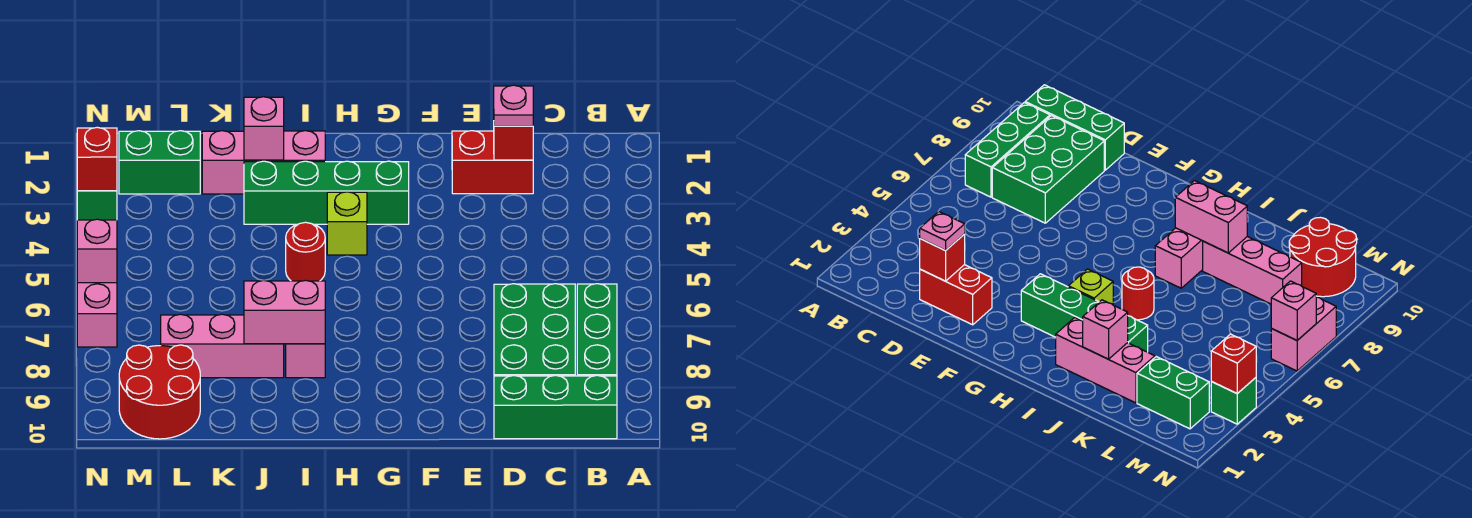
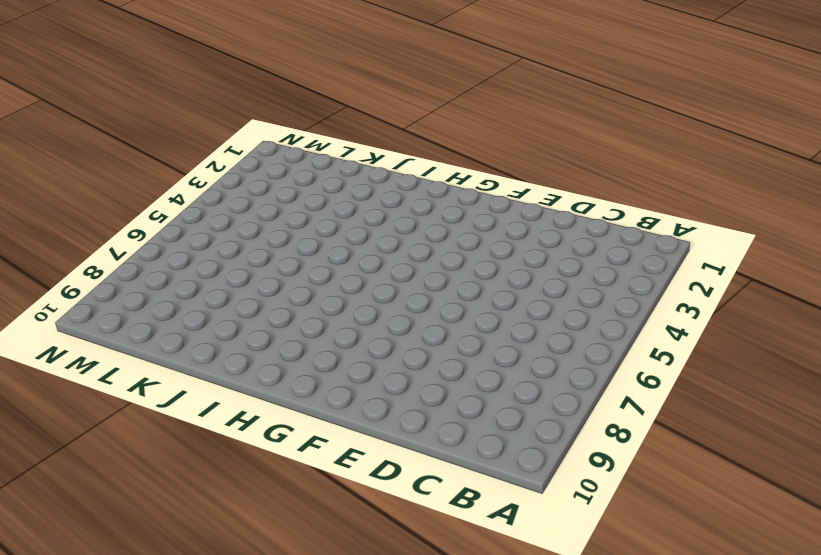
none -> green 1x3 brick [577,284,617,376]
none -> green 1x3 brick [494,375,617,439]
none -> green 2x3 brick [494,284,575,376]

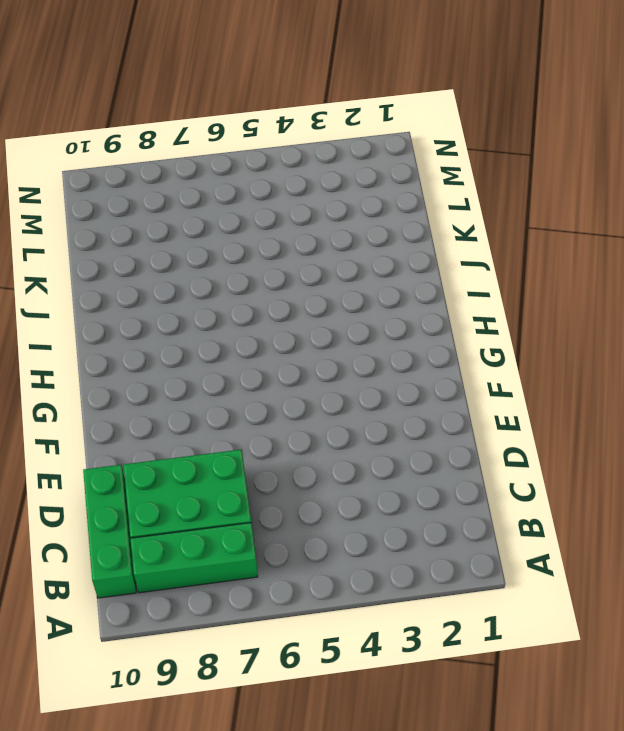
none -> red 1x2 brick [452,131,533,194]
none -> green 1x4 brick [244,161,409,224]
none -> lime 1x1 brick [327,192,367,255]

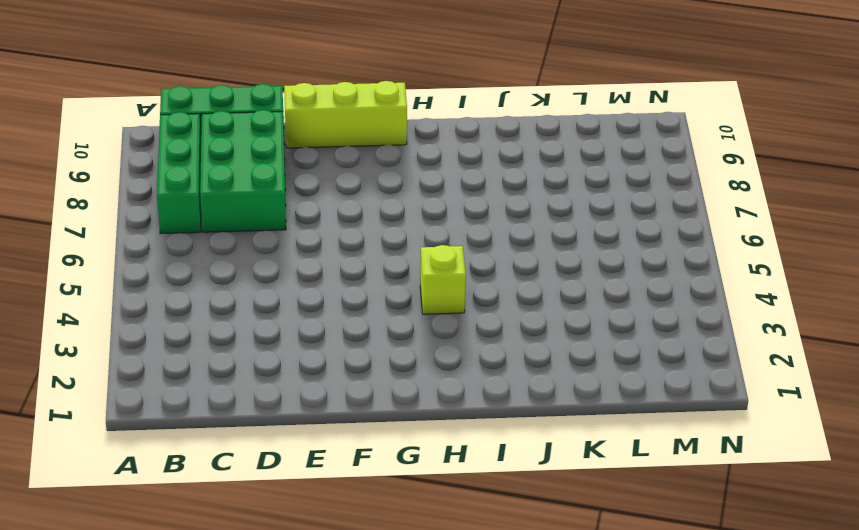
lime 1x3 brick [284,81,407,148] -> none
none -> red 1x2 brick [452,131,533,194]
none -> green 1x4 brick [244,161,409,224]
none -> pink 1x3 brick [202,131,325,194]

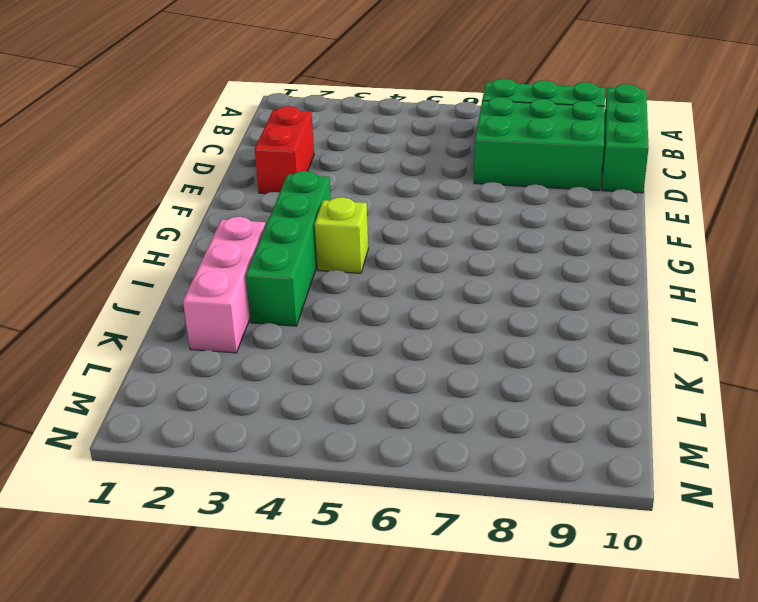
none -> red 1x1 round brick [286,222,325,281]
none -> pink 1x2 brick [286,344,325,378]
none -> pink 1x3 brick [161,314,284,378]

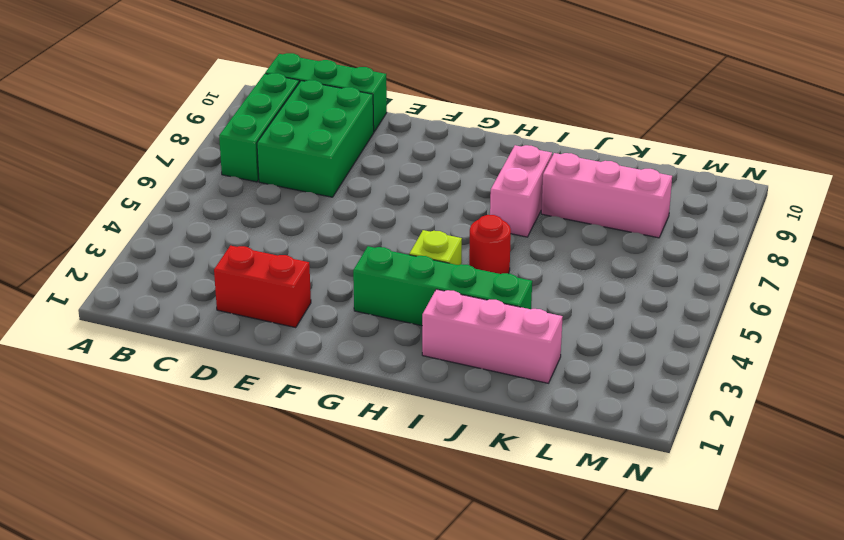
none -> green 1x2 brick [119,131,200,194]
none -> red 2x2 round brick [119,345,200,439]
none -> green 1x1 brick [77,191,117,220]

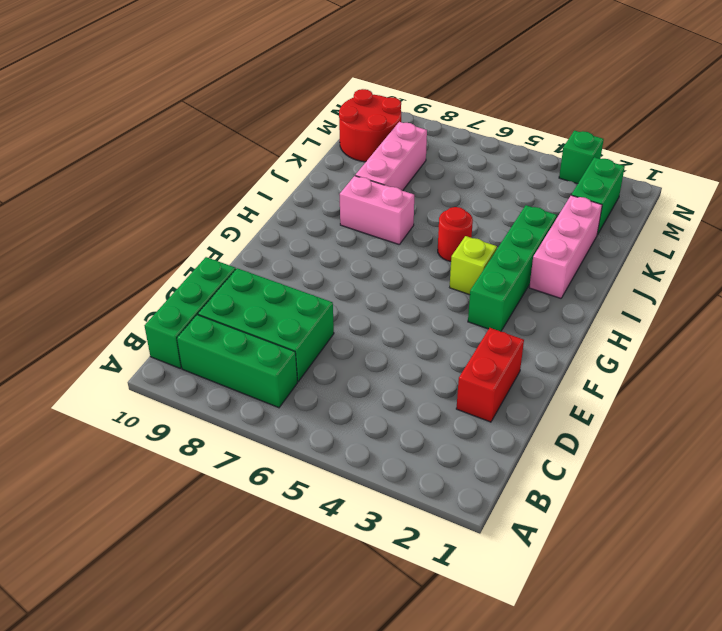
none -> pink 1x2 brick [77,283,117,347]
none -> red 1x1 brick [494,126,533,160]
none -> pink 1x2 brick [244,280,325,344]

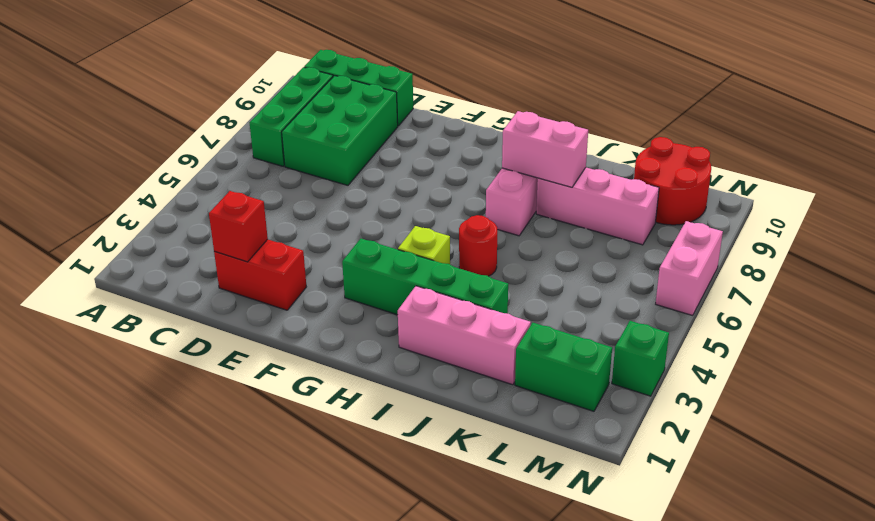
none -> pink 1x1 brick [244,97,284,160]
none -> red 1x1 brick [77,127,117,191]
none -> pink 1x1 brick [77,219,117,283]

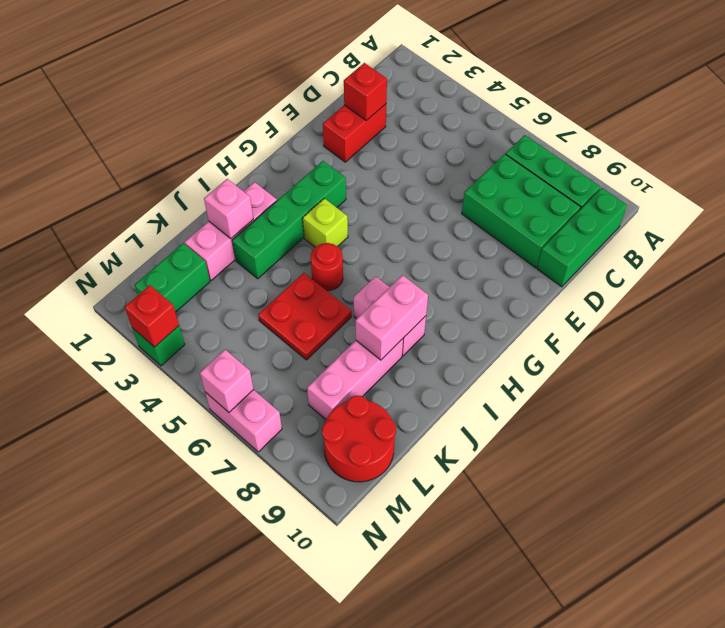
red 2x2 plate [258,273,352,360] -> none
none -> pink 1x1 plate [494,85,533,126]

